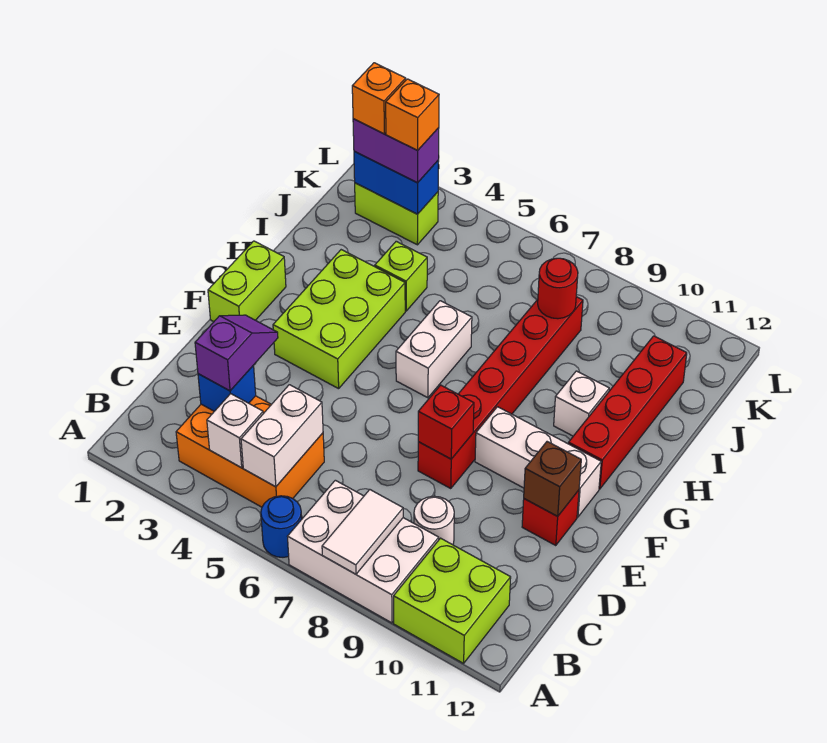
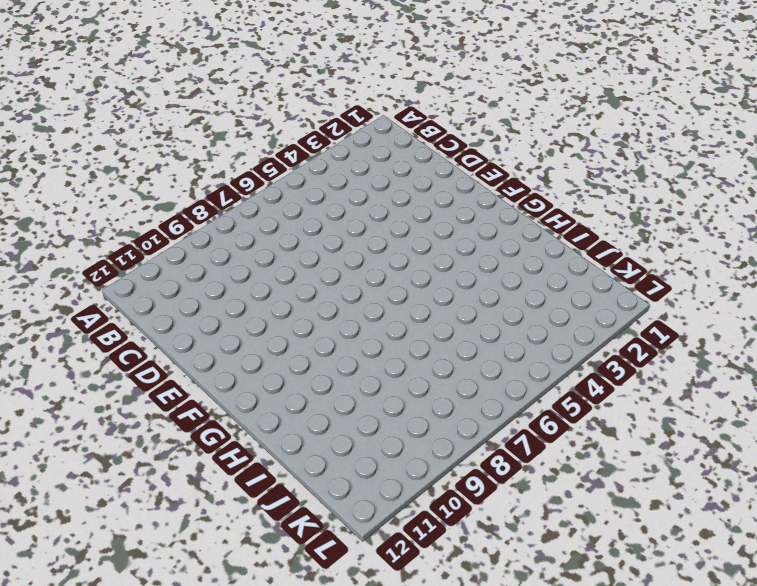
none -> blue 1x1 round brick [261,496,302,557]
none -> white 2x3 brick [288,480,439,623]
none -> lime 2x2 brick [394,538,511,663]

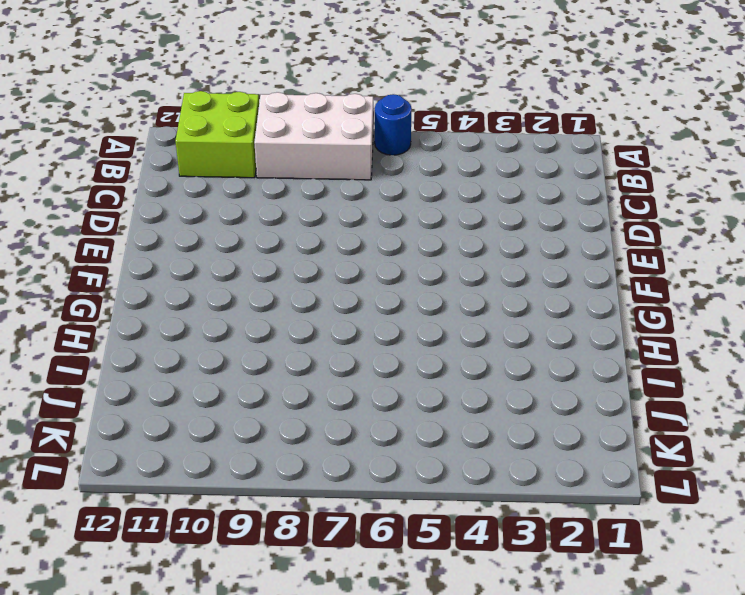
none -> orange 2x3 brick [176,396,324,507]
none -> white 1x1 round brick [414,496,454,545]
none -> red 1x6 brick [418,297,583,488]

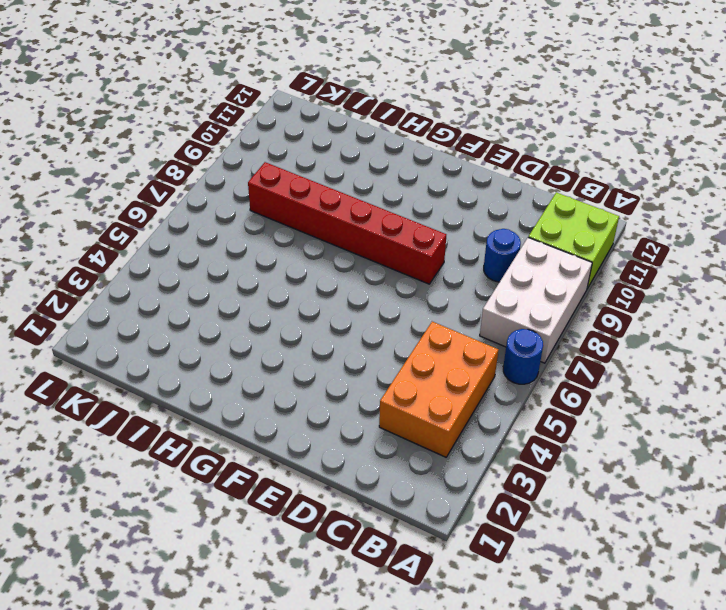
blue 1x1 round brick [484,229,521,282] -> white 1x1 round brick [414,496,454,545]
none -> red 1x1 brick [522,490,579,545]
none -> lime 1x2 brick [208,241,286,322]
none -> lime 2x3 brick [273,250,405,389]

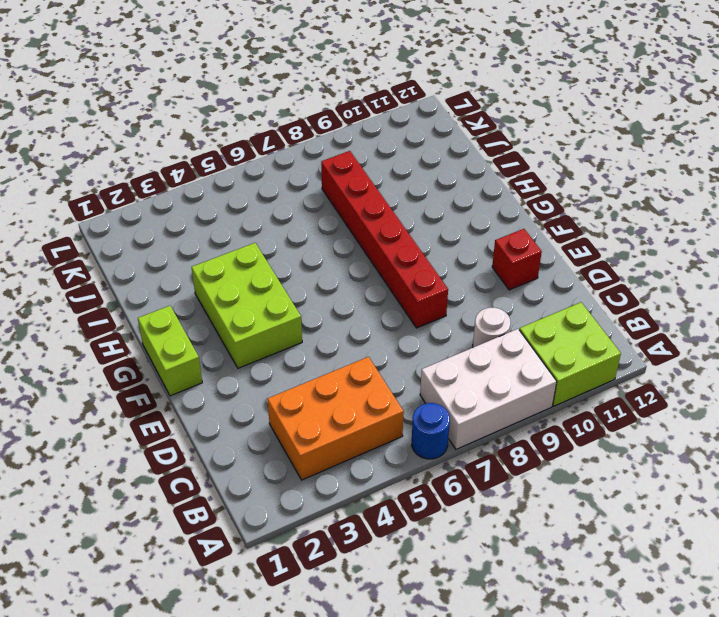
none -> white 1x3 brick [475,407,601,517]
none -> white 1x2 brick [396,301,472,398]
none -> red 1x4 brick [568,336,687,489]

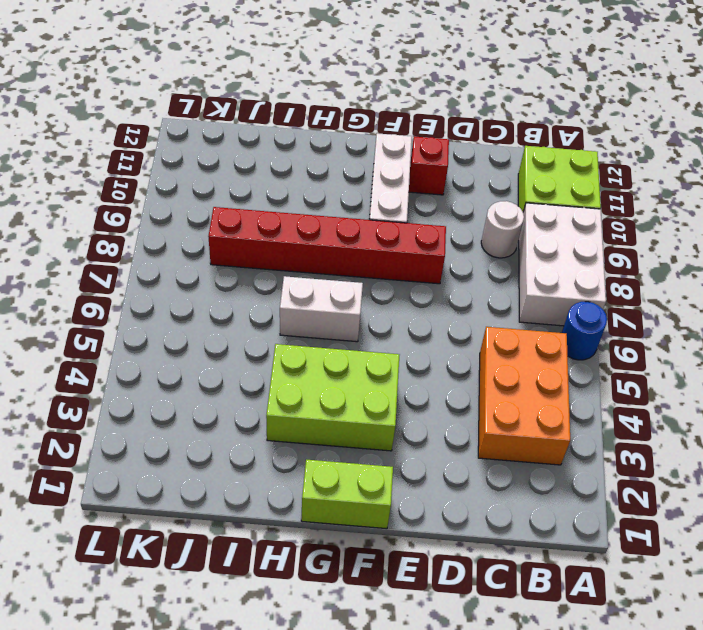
none -> red 1x4 brick [568,336,687,489]
none -> white 1x1 brick [554,371,609,436]
none -> lime 1x1 brick [375,241,427,311]

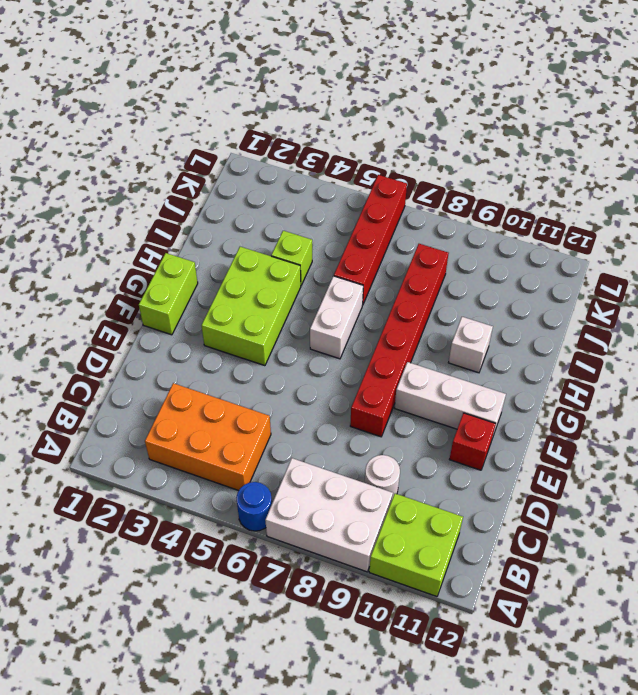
red 1x4 brick [334,175,407,305] -> red 1x4 brick moved to [568,336,687,489]
none -> lime 1x2 brick [355,183,438,245]
none -> white 1x2 tile [322,490,403,574]
none -> white 1x1 brick [207,394,263,468]

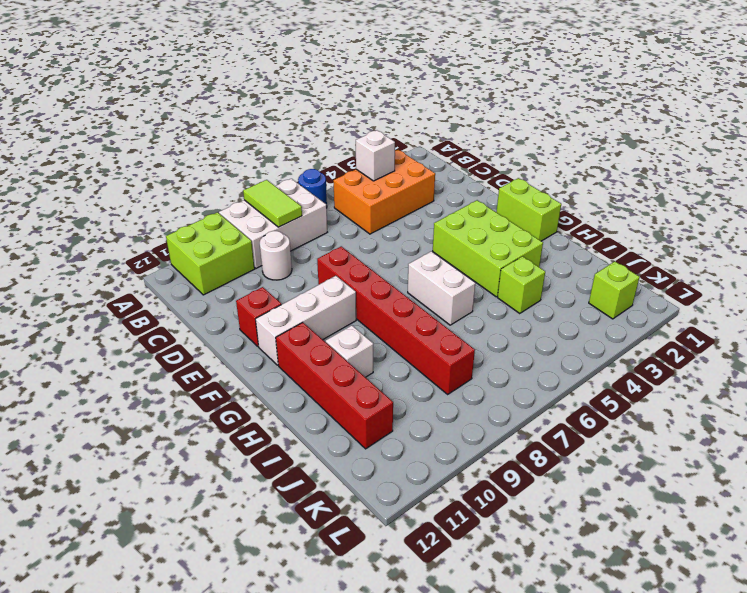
lime 1x2 tile [243,180,302,227] -> white 1x2 tile [322,490,403,574]
lime 1x1 brick [589,261,640,319] -> lime 1x2 brick [355,183,438,245]
none -> white 1x2 brick [241,385,323,487]
none -> blue 1x1 brick [198,365,256,411]
none -> red 1x1 brick [418,385,474,459]

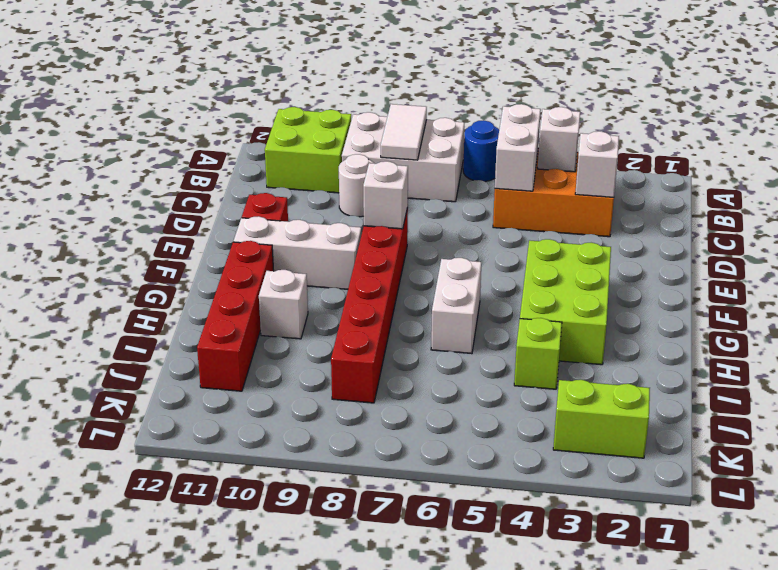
white 1x1 brick [575,131,619,197] -> blue 1x1 brick [198,365,256,411]
white 1x1 brick [363,161,408,229] -> red 1x1 brick [418,385,474,459]
none -> lime 1x2 brick [208,241,286,322]
none -> brown 1x1 brick [524,442,581,516]
none -> red 1x1 round brick [538,258,578,319]

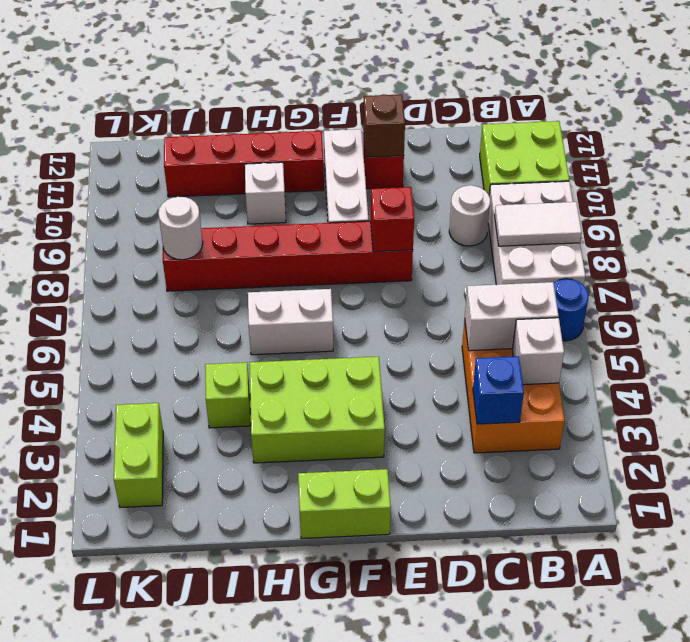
white 1x1 round brick [158,197,203,260] -> red 1x1 round brick [538,258,578,319]
none -> blue 1x2 brick [354,151,439,214]
none -> purple 1x2 slope [195,315,278,391]
none -> purple 1x2 brick [353,119,439,183]

